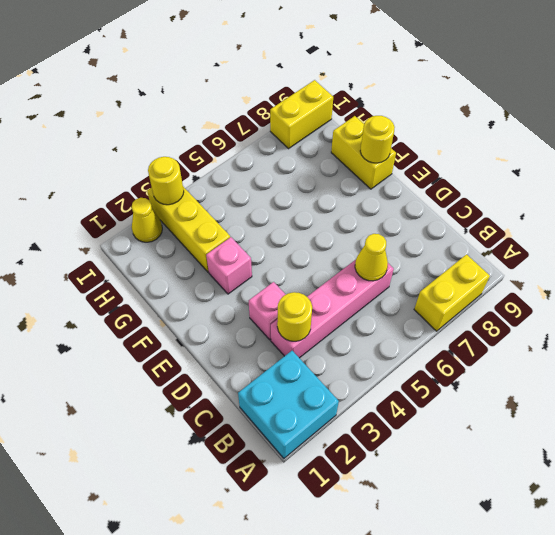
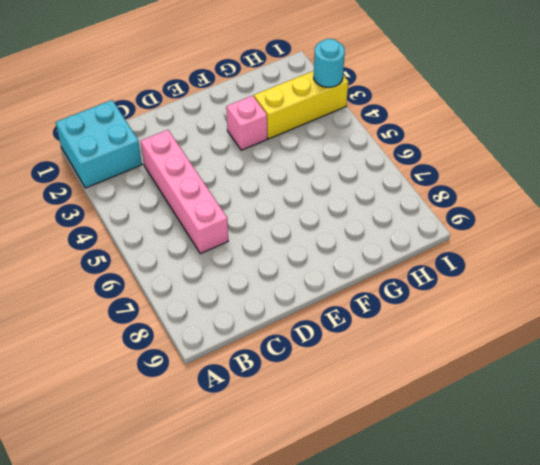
cyan 1x1 round brick [314,39,345,87] -> yellow 1x1 round brick [148,157,184,205]
none -> yellow 1x2 brick [414,255,490,331]
none -> pink 1x1 brick [249,282,286,340]
none -> yellow 1x2 brick [331,116,396,189]

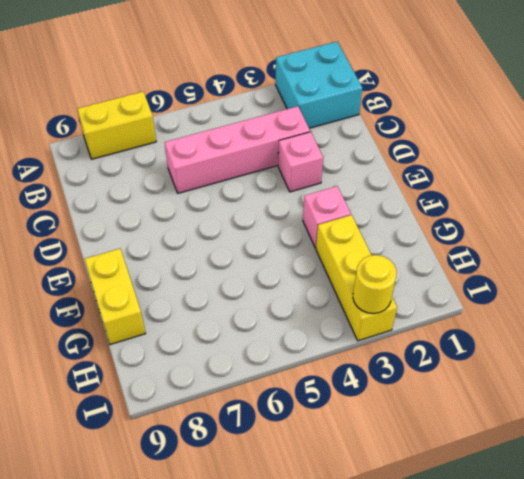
none -> yellow 1x1 cone [132,198,162,242]
none -> yellow 1x2 brick [270,80,333,149]
none -> yellow 1x1 round brick [277,292,312,341]

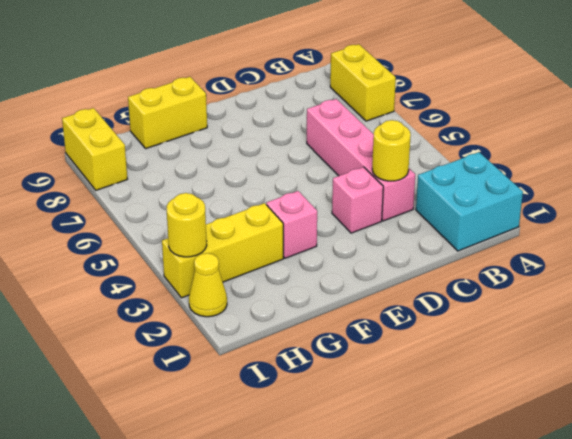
none -> yellow 1x1 cone [355,234,388,281]
none -> yellow 1x1 round brick [360,116,395,163]

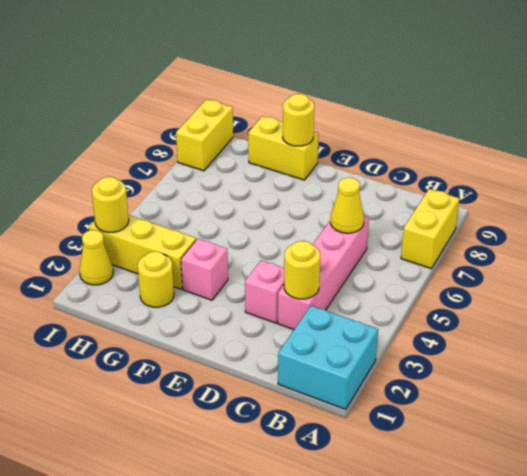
yellow 1x1 round brick [138,251,174,307] -> none

